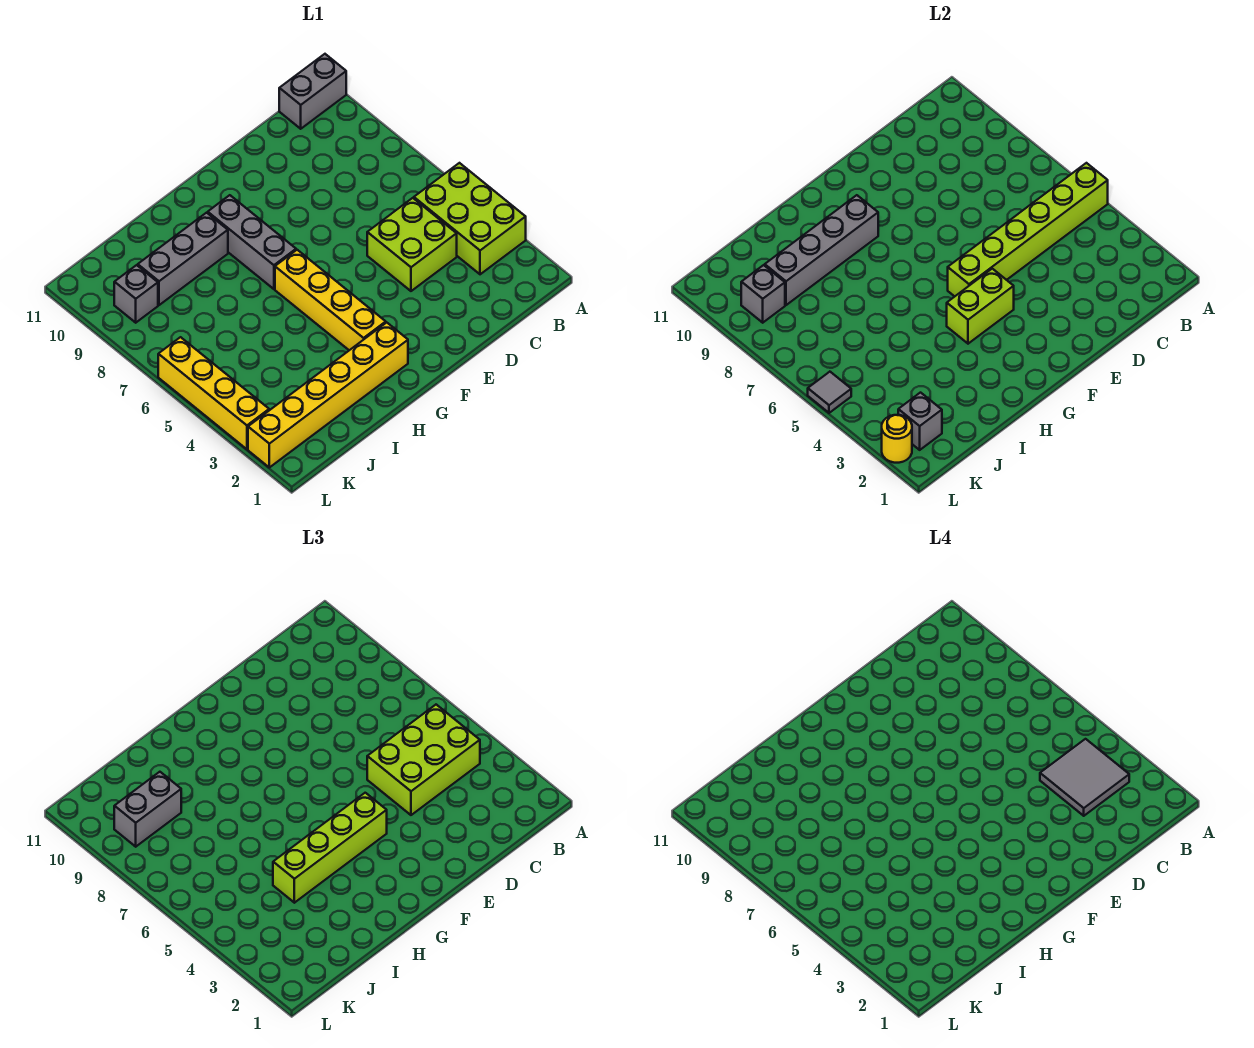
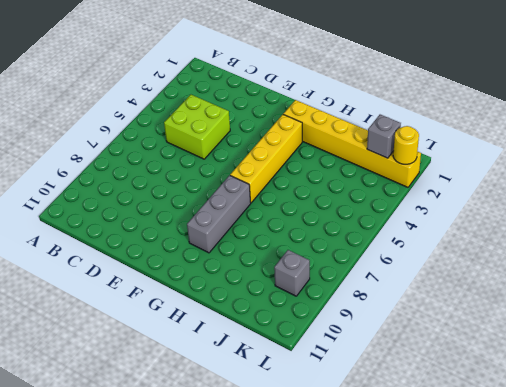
none -> lime 2x3 brick [414,163,526,274]
none -> grey 1x2 brick [279,54,346,129]
none -> grey 1x3 brick [138,213,228,305]

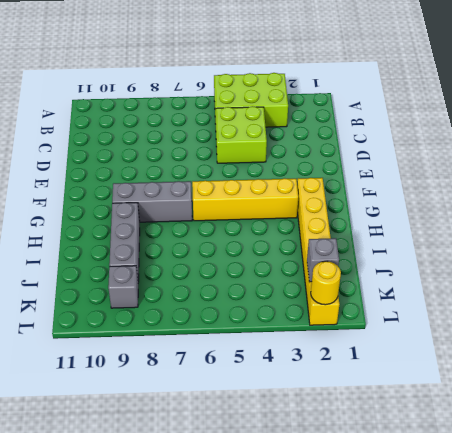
none -> grey 1x2 brick [279,54,346,129]
none -> yellow 1x4 brick [158,337,269,449]
none -> lime 1x6 brick [948,163,1108,297]

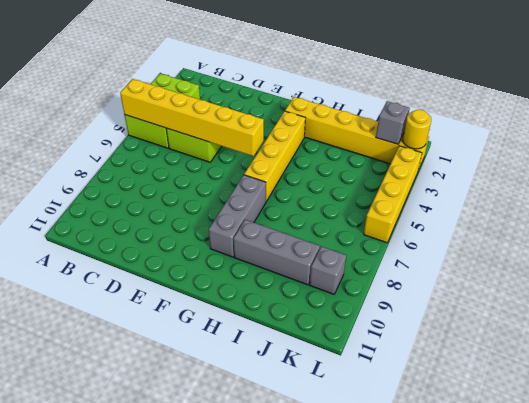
yellow 1x6 brick [120,79,264,156] -> lime 1x6 brick [948,163,1108,297]
none -> grey 1x2 brick [279,54,346,129]
none -> lime 1x2 brick [947,269,1014,344]
none -> grey 1x4 brick [765,195,878,305]

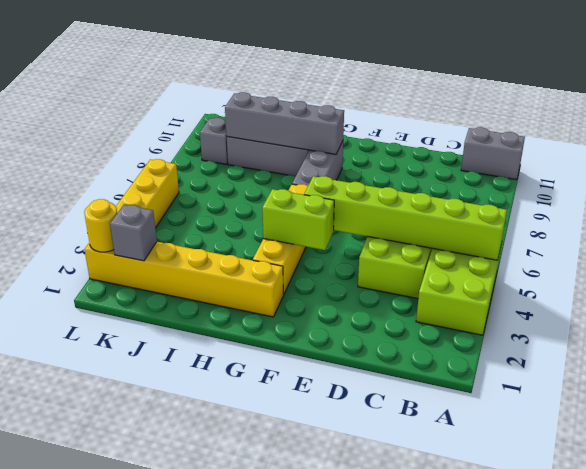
none -> grey 1x1 brick [741,265,785,323]
none -> grey 1x1 tile [808,372,851,413]
none -> lime 2x3 brick [367,705,480,815]

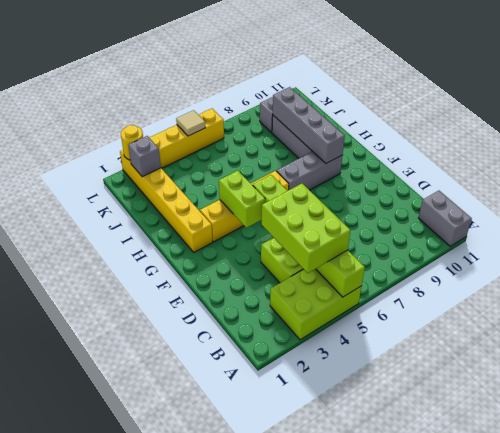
tan 1x1 tile [176,110,205,136] -> grey 1x1 tile [808,372,851,413]
none -> grey 1x1 brick [741,265,785,323]
none -> lime 1x4 brick [273,793,387,903]
none -> grey 1x2 brick [114,772,181,847]

